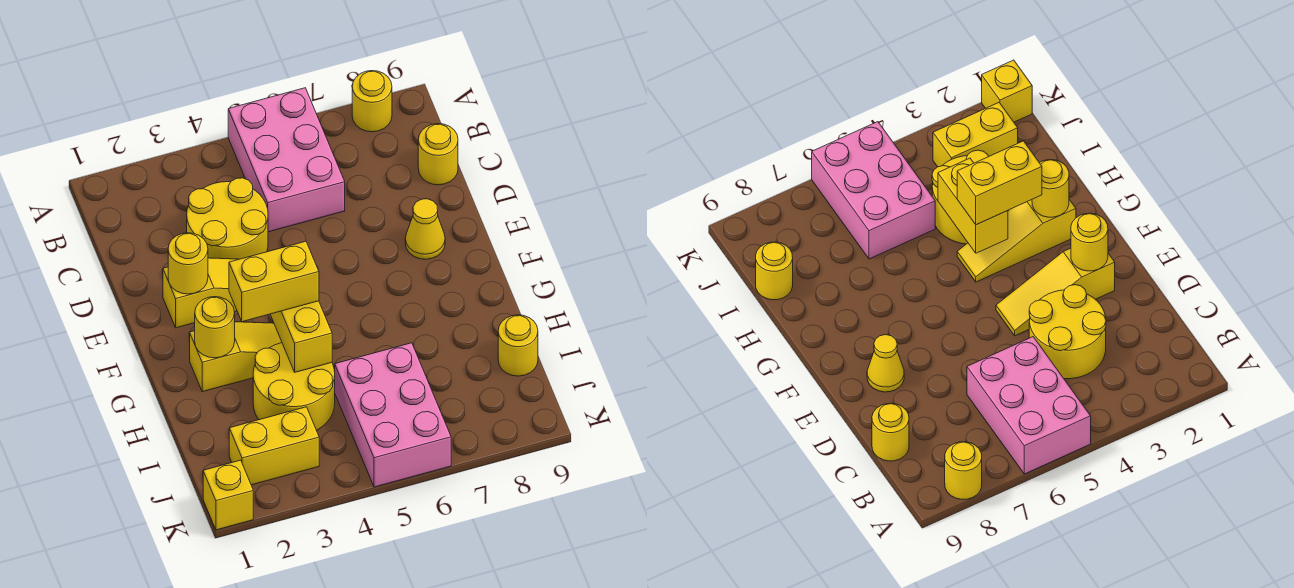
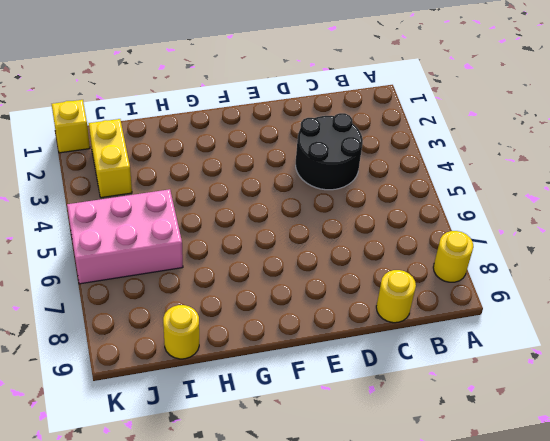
black 2x2 round brick [296,113,363,190] -> yellow 2x2 round brick [187,178,268,259]
none -> pink 2x3 brick [228,88,345,232]
none -> yellow 1x3 slope [163,258,239,328]
none -> yellow 1x1 cone [405,199,445,259]

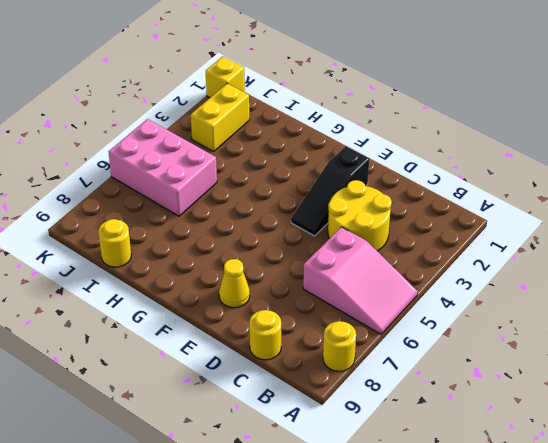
pink 2x3 slope [303,227,418,334] -> pink 2x3 brick [228,88,345,232]
black 1x3 slope [291,146,369,236] -> yellow 1x3 slope [163,258,239,328]
none -> yellow 1x3 slope [190,322,282,392]
none -> yellow 2x2 round brick [253,343,335,430]
none -> yellow 1x1 round brick [168,233,208,294]

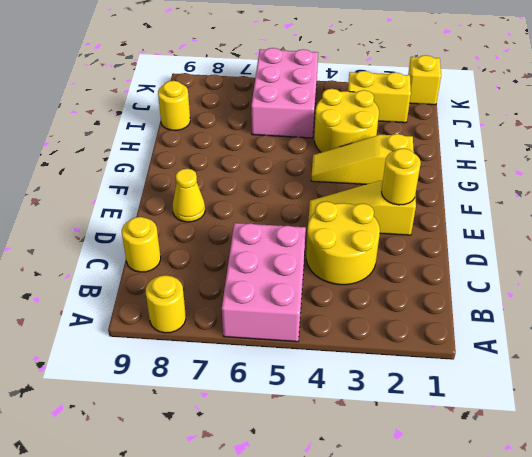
none -> yellow 1x1 round brick [195,297,235,358]
none -> yellow 1x2 brick [270,301,332,372]
none -> yellow 1x2 brick [229,241,319,322]

